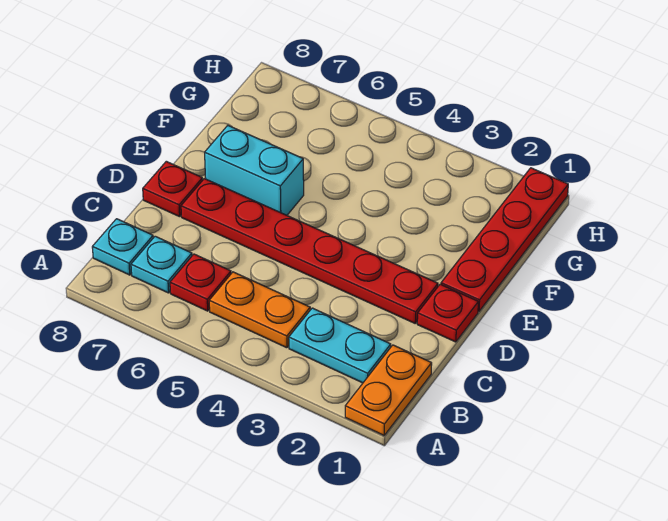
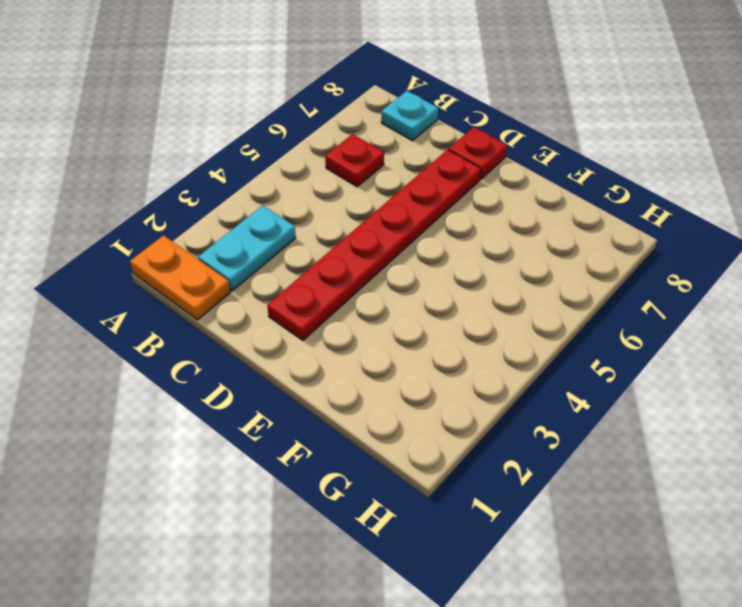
none -> orange 1x2 plate [209,272,310,348]
none -> cyan 1x1 plate [131,236,192,293]

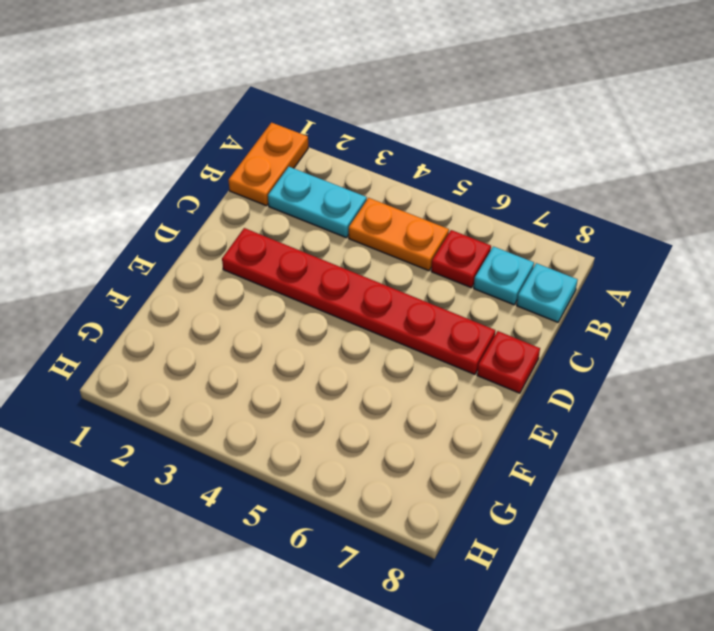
none -> red 1x1 plate [417,284,478,342]
none -> red 1x4 plate [441,168,568,312]

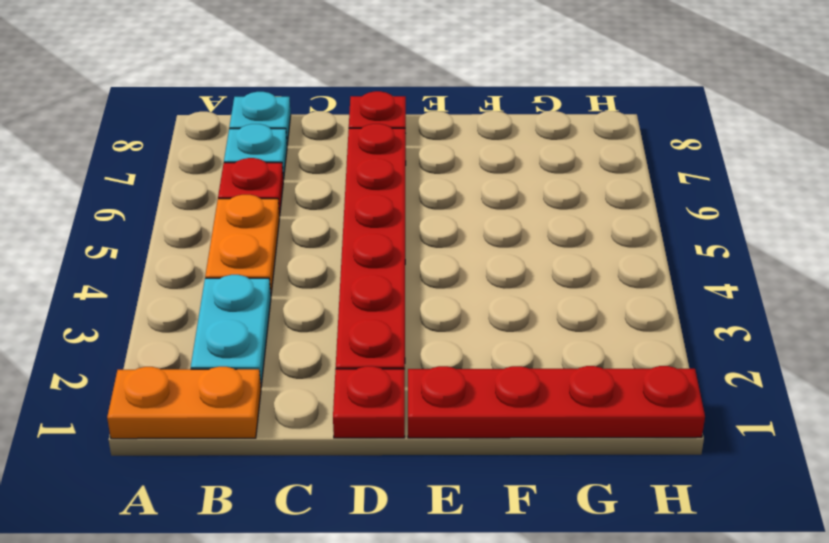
none -> cyan 1x2 brick [205,126,304,215]

